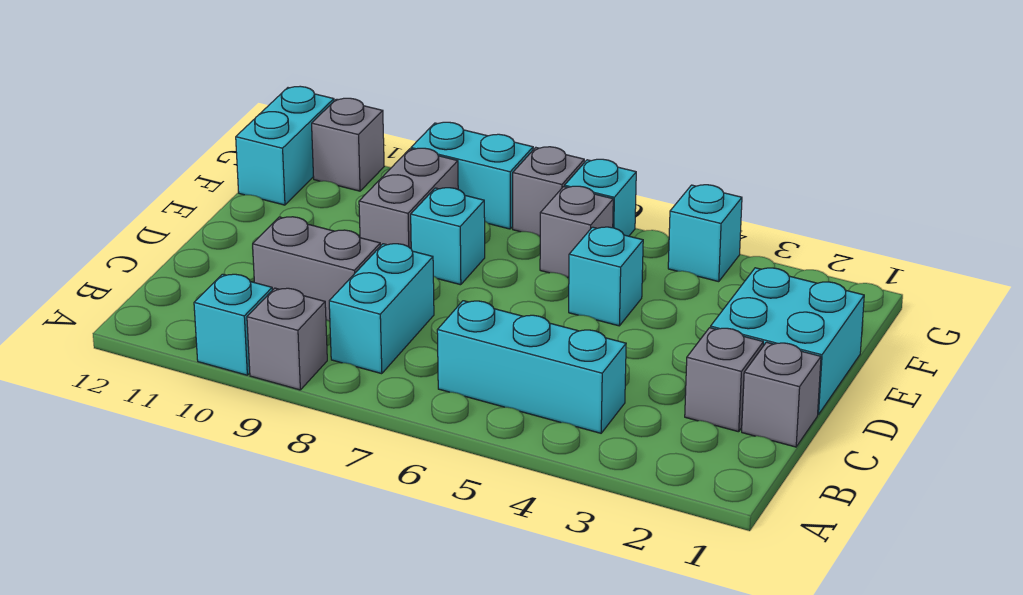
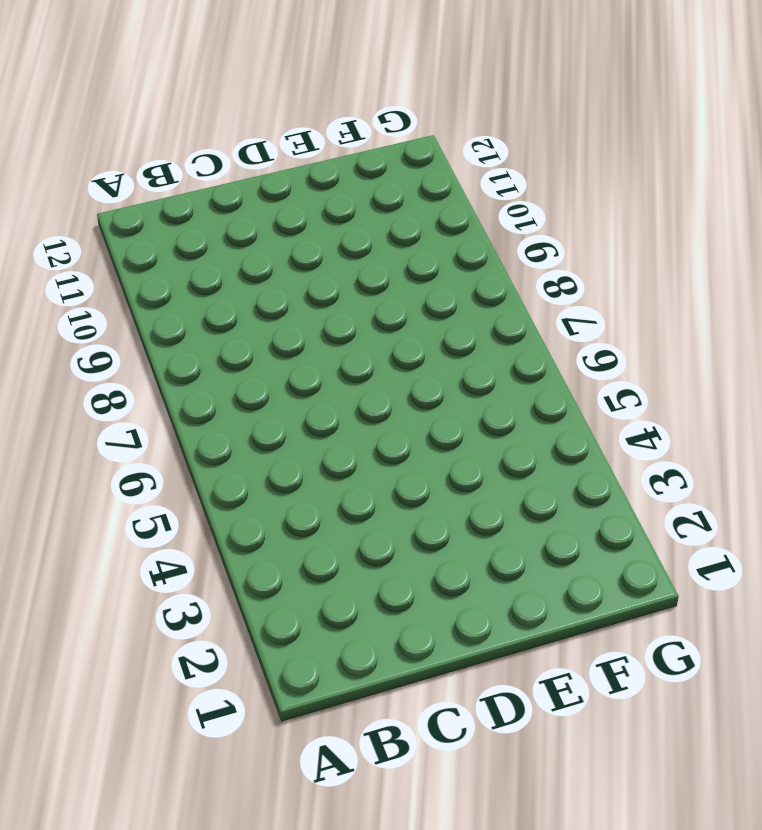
none -> grey 1x1 brick [247,288,327,390]
none -> cyan 1x1 brick [194,274,272,375]
none -> cyan 1x3 brick [437,301,626,433]

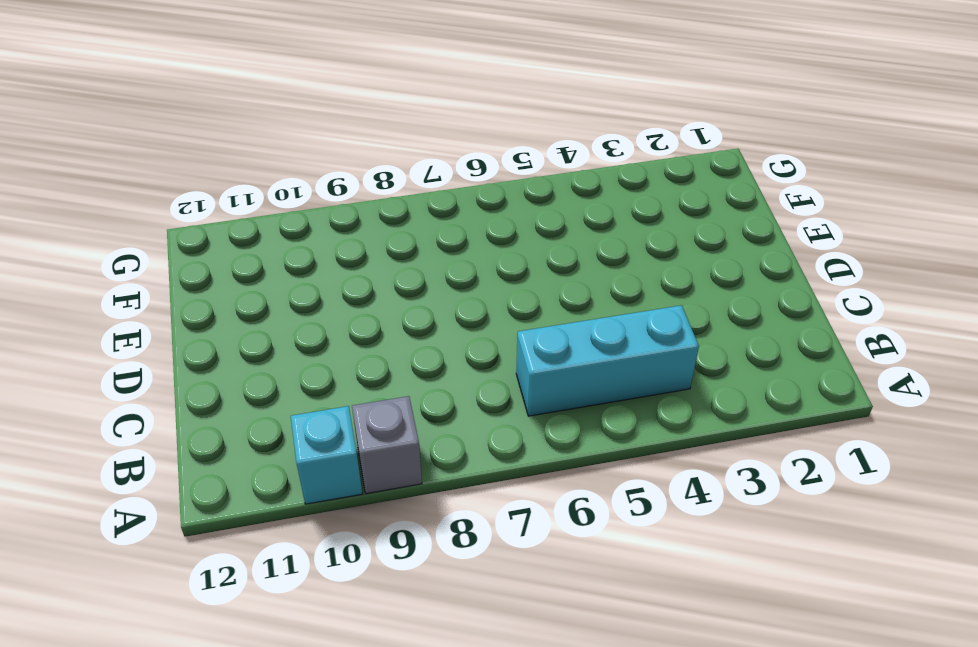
none -> cyan 1x2 brick [329,244,434,374]
none -> grey 1x1 brick [742,342,821,447]
none -> grey 1x1 brick [685,328,763,432]

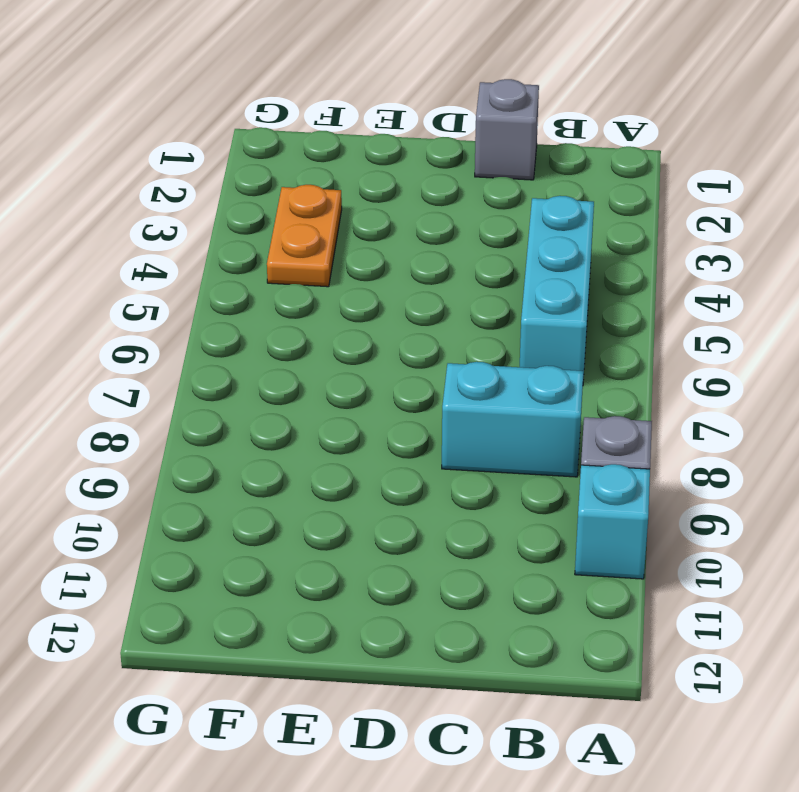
orange 1x2 plate [267,185,342,287] -> none
none -> grey 1x1 brick [685,328,763,432]
none -> grey 1x2 brick [253,217,380,321]
none -> cyan 2x2 brick [710,268,864,415]

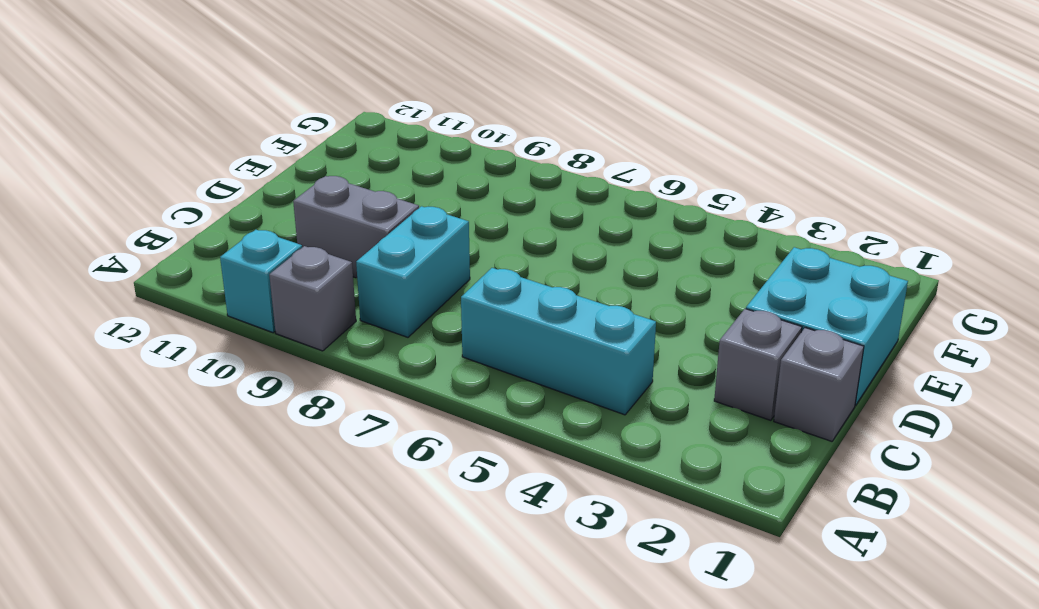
none -> cyan 1x1 brick [569,227,643,326]
none -> cyan 1x1 brick [411,188,485,285]
none -> grey 1x2 brick [359,148,458,248]

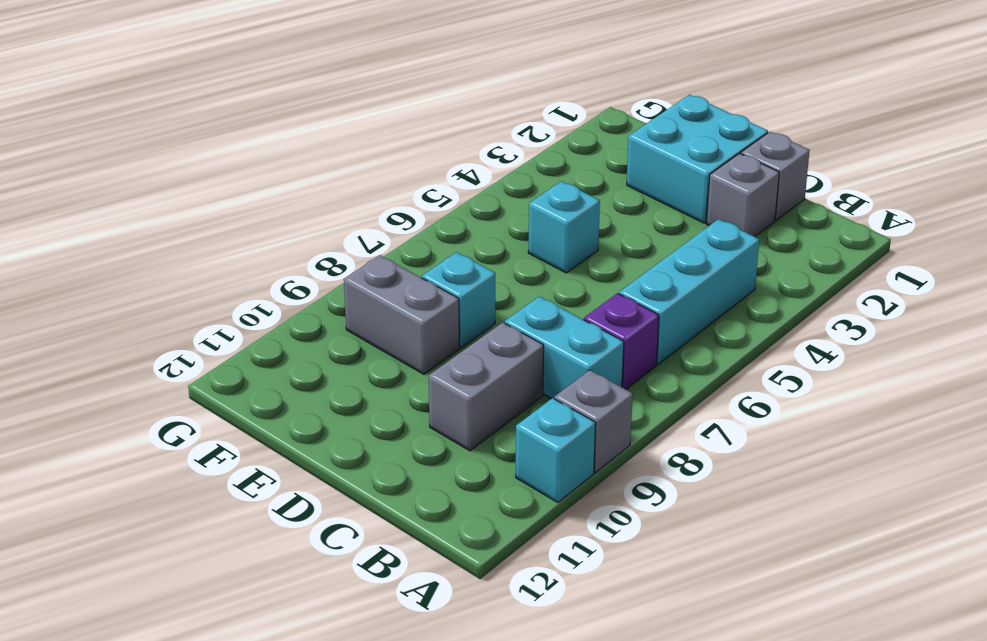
purple 1x1 brick [584,293,659,389] -> none
none -> grey 1x1 brick [540,186,613,278]
none -> cyan 1x2 brick [236,86,334,205]
none -> cyan 1x1 brick [668,185,742,282]

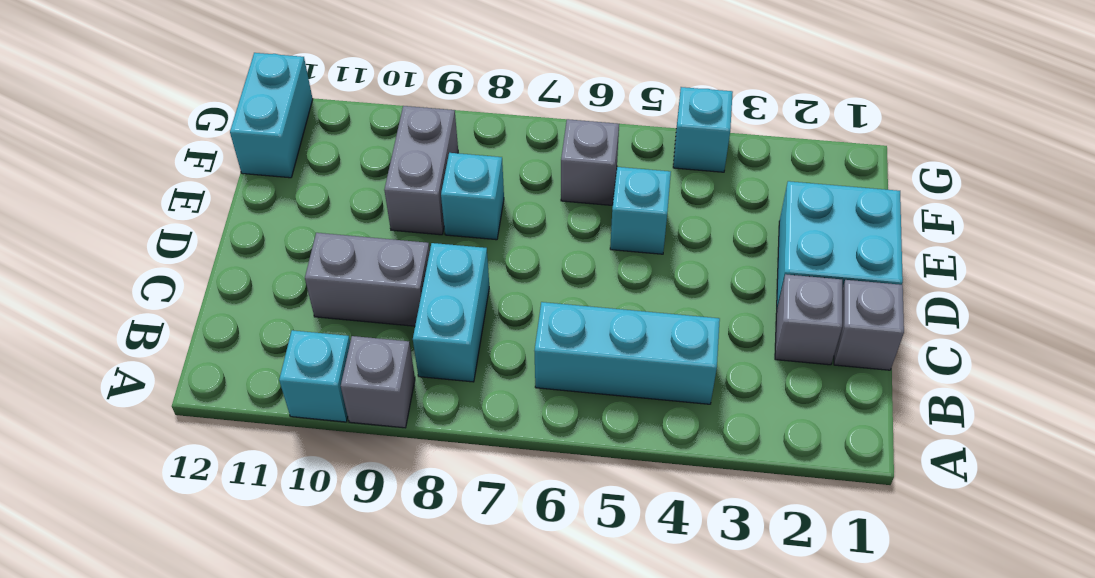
none -> cyan 1x1 brick [565,159,636,236]
none -> grey 1x1 brick [513,147,584,236]
none -> cyan 1x2 brick [411,122,533,229]

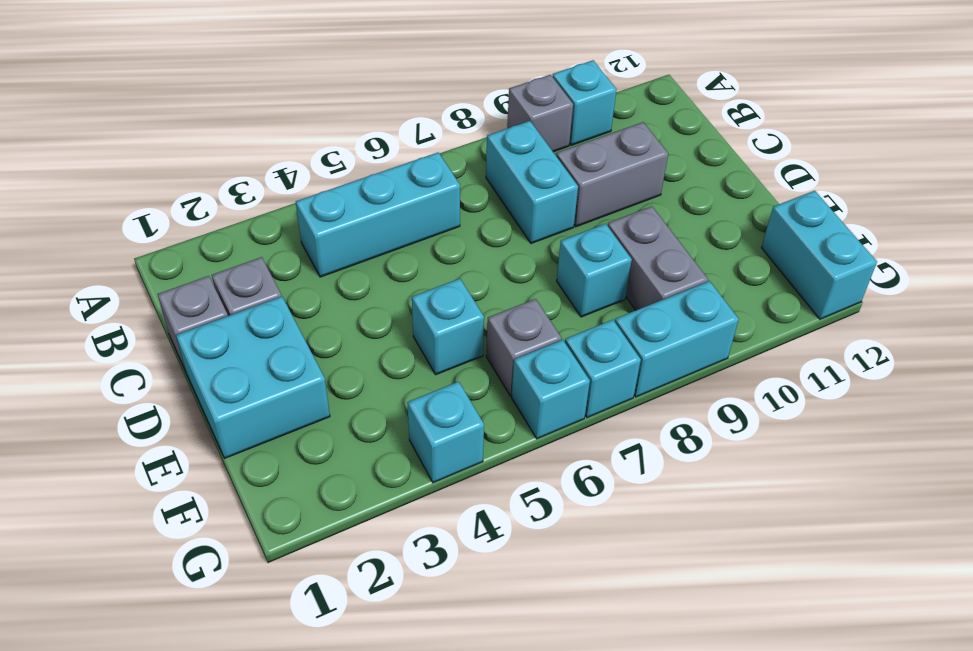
cyan 1x1 brick [565,320,641,418] -> grey 1x1 brick [513,147,584,236]
none -> grey 1x1 brick [312,98,384,191]

